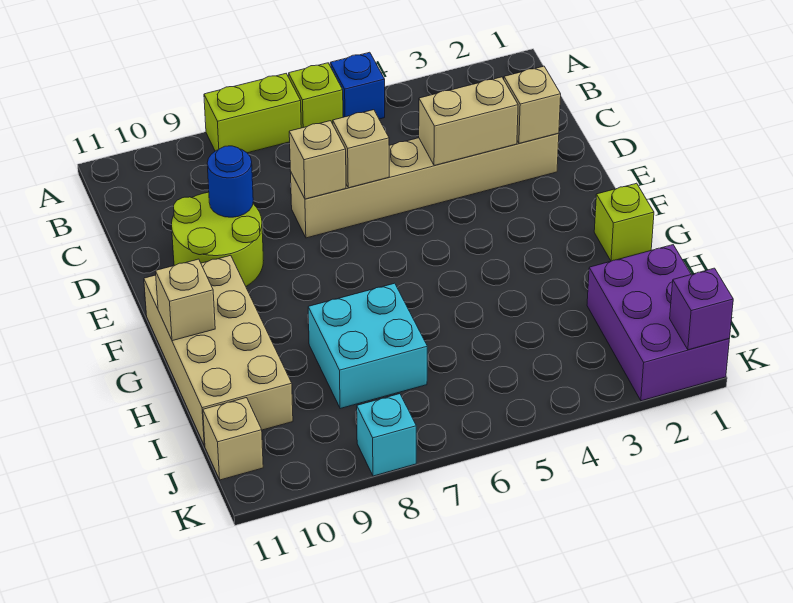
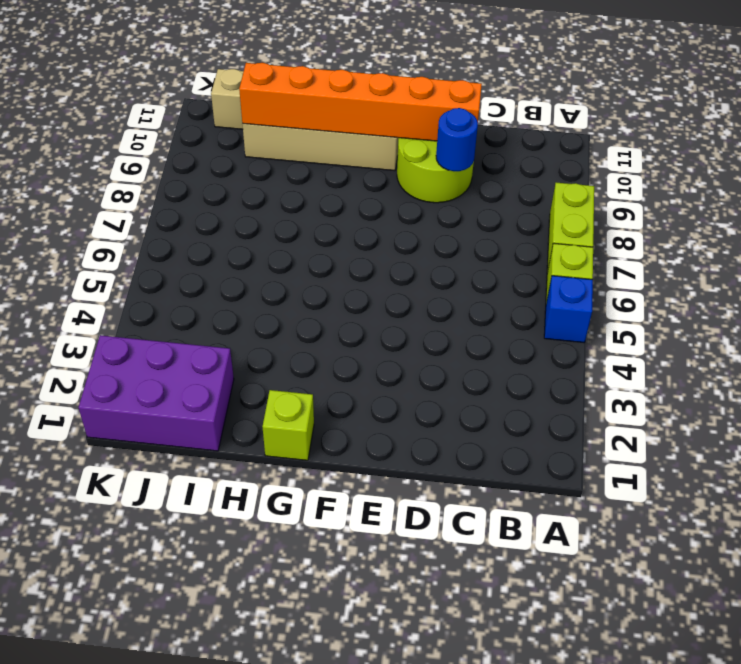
orange 1x6 brick [239,63,482,141] -> none
none -> tan 1x6 brick [291,133,559,238]
none -> cyan 2x2 brick [308,283,427,409]
none -> cyan 1x1 brick [357,394,416,476]

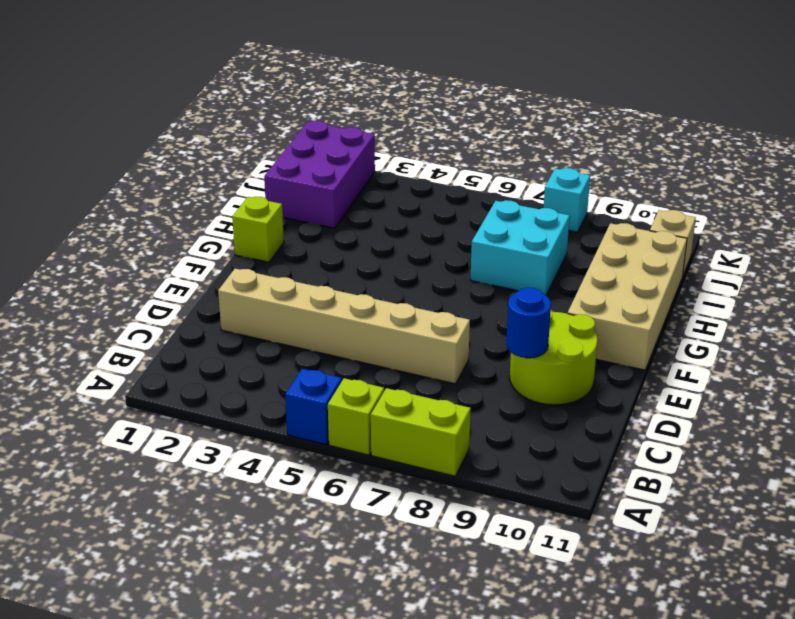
none -> tan 1x1 brick [504,66,561,143]
none -> tan 1x2 brick [419,77,518,165]
none -> tan 1x1 brick [333,110,389,188]

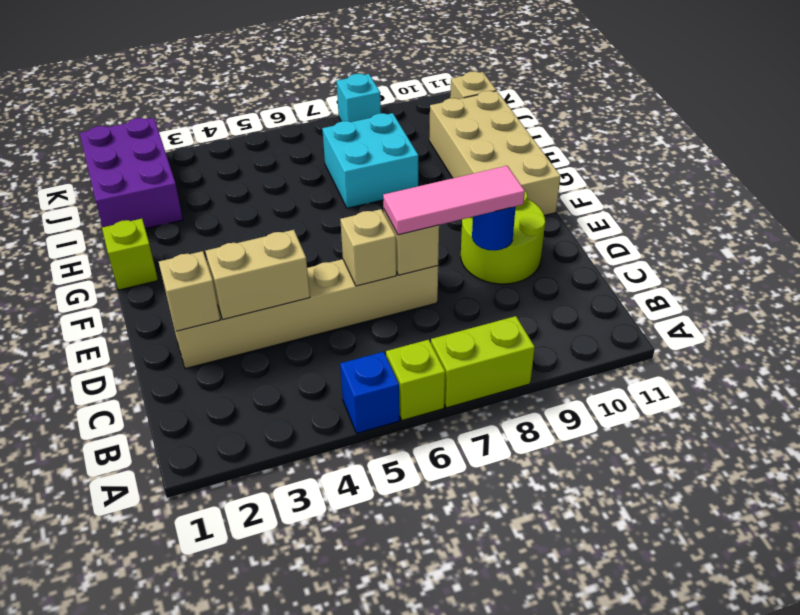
pink 1x3 tile [383,166,525,235] -> none
none -> tan 1x1 brick [156,259,215,341]
none -> purple 1x1 brick [670,268,733,350]

